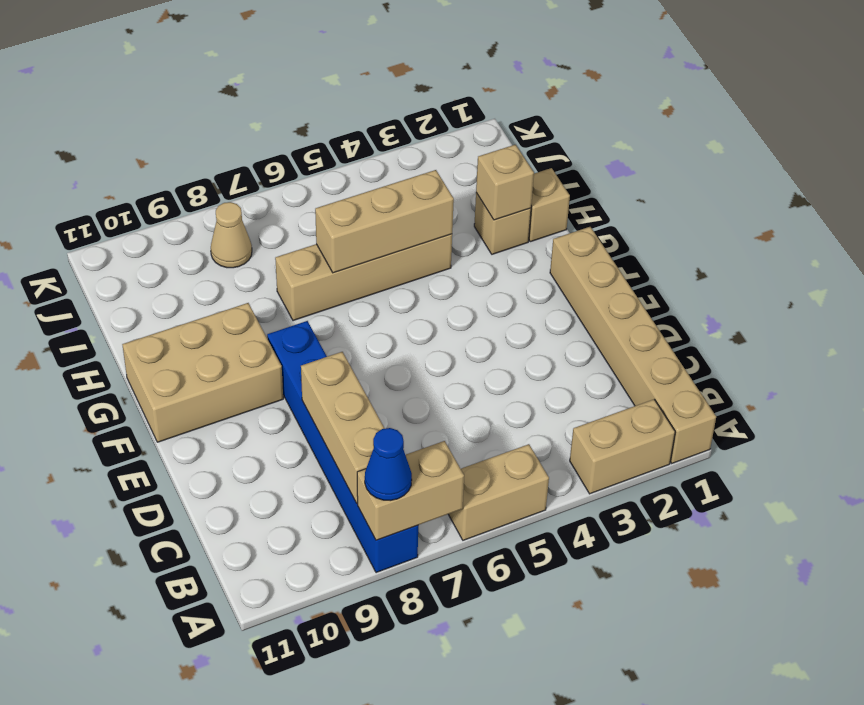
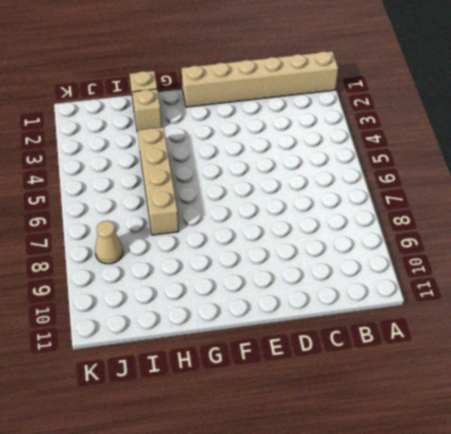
none -> tan 1x2 brick [570,399,675,494]
none -> tan 1x2 brick [448,444,549,540]
none -> blue 1x6 brick [267,321,418,573]

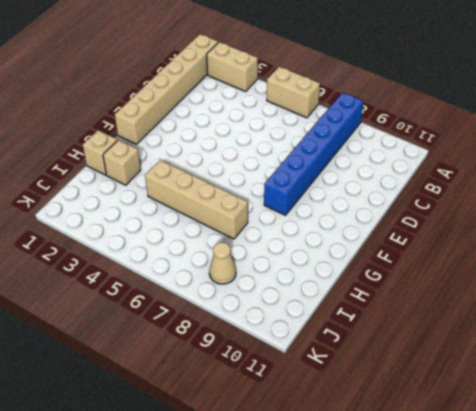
none -> tan 2x3 brick [122,303,283,442]
none -> tan 1x2 brick [357,441,464,540]
none -> tan 1x3 brick [301,352,385,503]

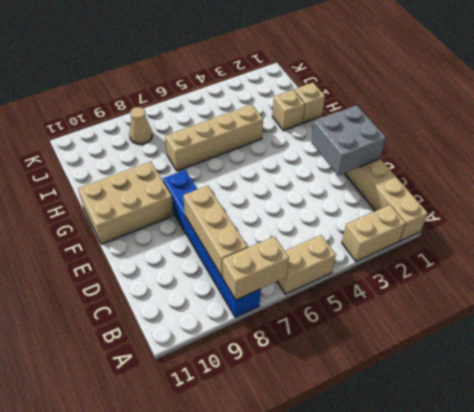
grey 2x2 brick [311,105,386,176] -> none
none -> tan 1x1 brick [476,145,534,220]
none -> tan 1x3 brick [315,170,454,273]
none -> blue 1x1 cone [365,428,412,501]

